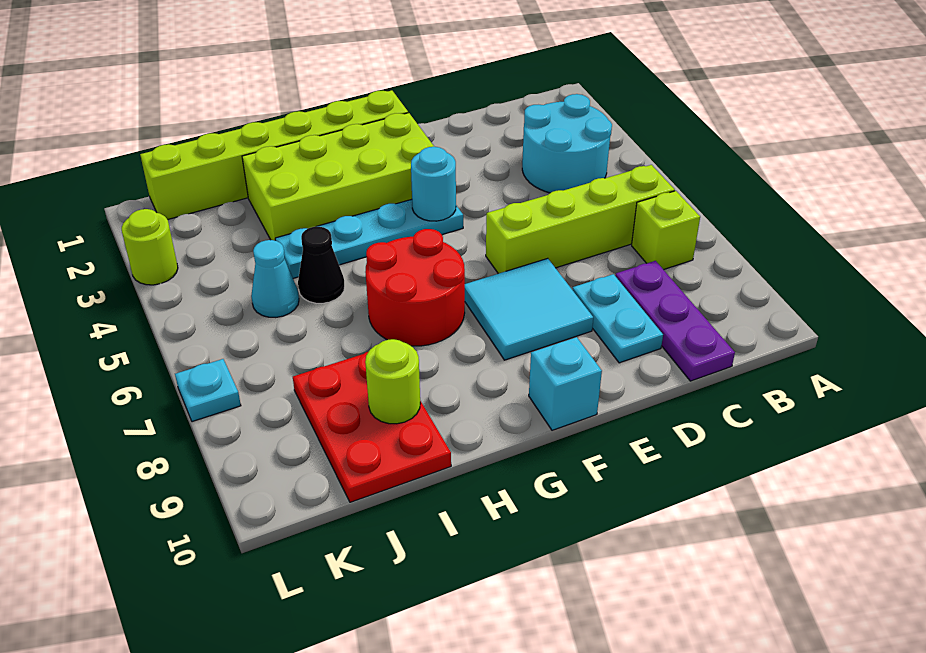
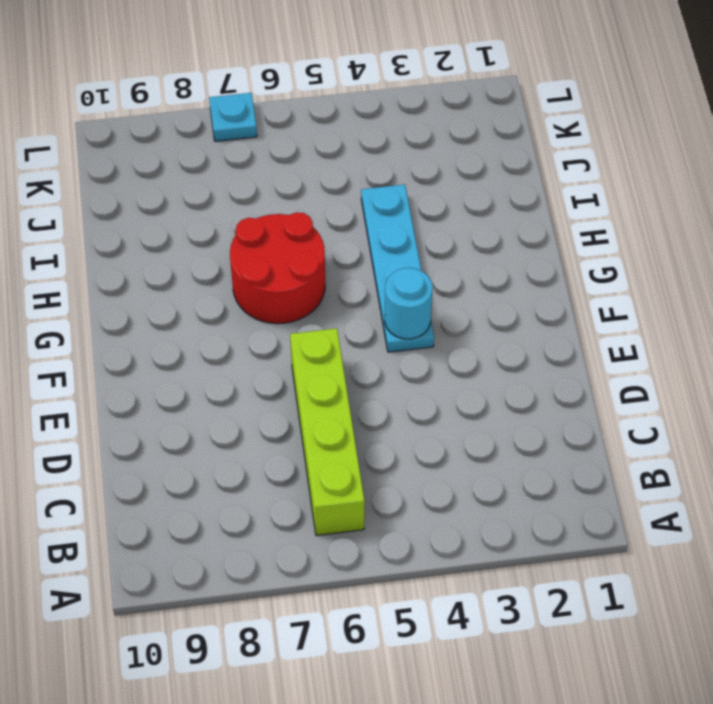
none -> cyan 2x2 round brick [522,94,612,193]
none -> lime 1x1 brick [632,191,700,270]
none -> purple 1x3 plate [615,261,735,381]

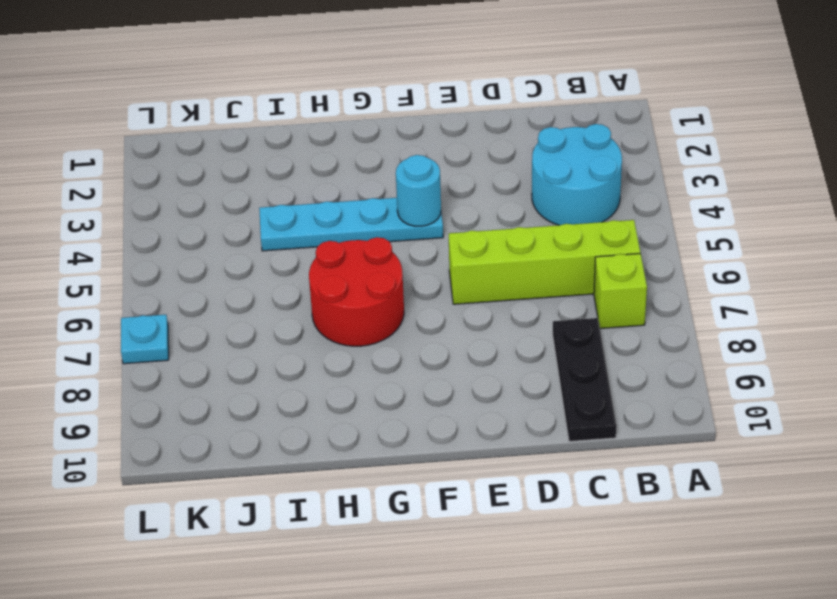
black 1x3 plate [553,318,617,442] -> purple 1x3 plate [615,261,735,381]
none -> cyan 1x2 plate [573,274,663,363]
none -> cyan 2x2 tile [465,258,593,360]
none -> lime 1x6 brick [140,90,408,220]

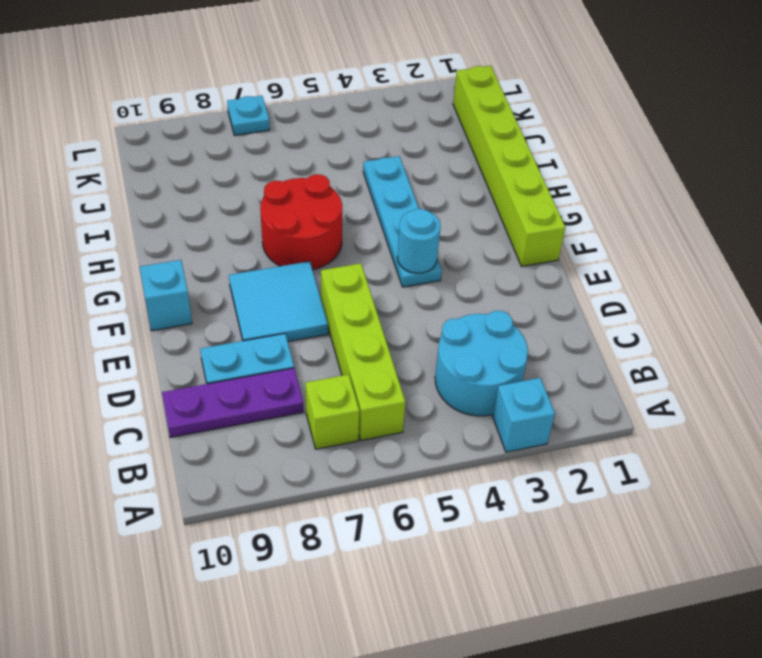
cyan 1x1 brick [493,378,555,452] -> none
none -> lime 2x4 brick [242,113,434,241]
none -> black 1x1 cone [298,227,345,303]
none -> red 2x3 plate [293,352,451,502]

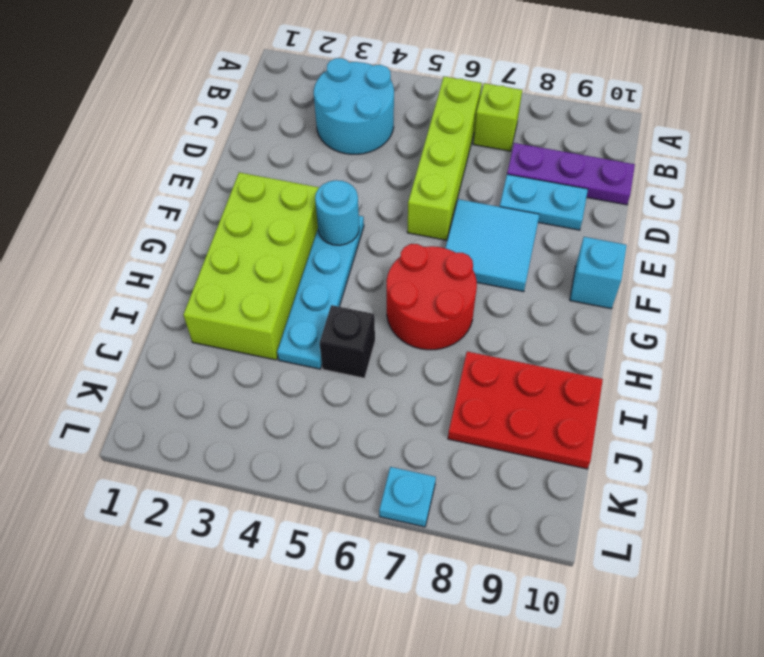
black 1x1 brick [320,305,375,378] -> black 1x1 cone [298,227,345,303]
none -> lime 1x6 brick [140,90,408,220]
none -> cyan 1x1 cone [251,240,299,317]
none -> lime 1x1 round brick [122,209,178,285]

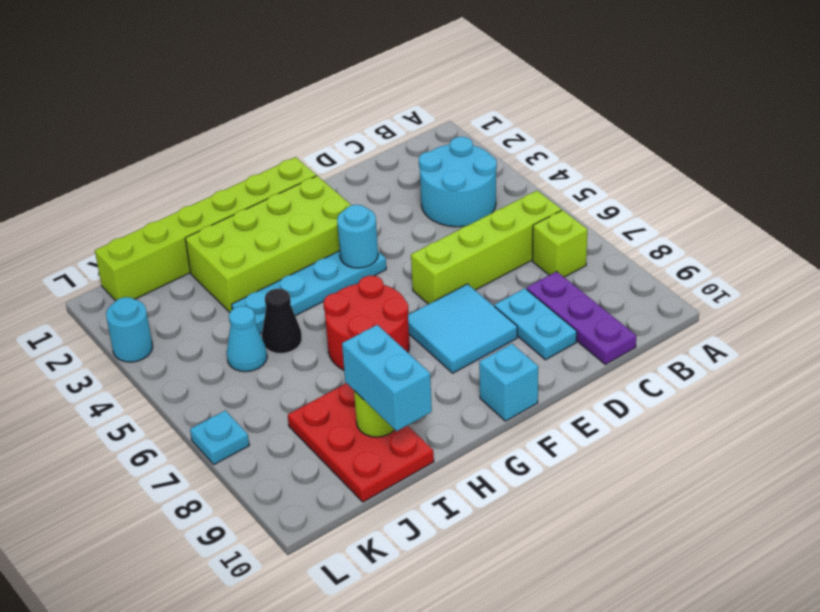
cyan 1x2 brick [342,325,432,431] -> none
cyan 1x1 round brick [106,297,153,362] -> lime 1x1 round brick [122,209,178,285]

